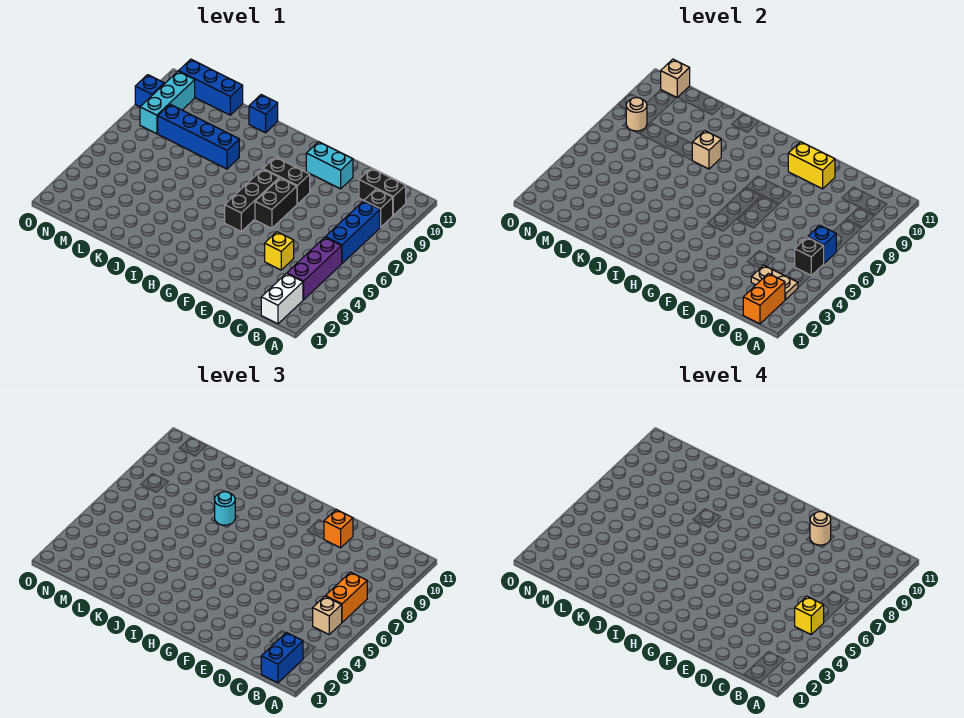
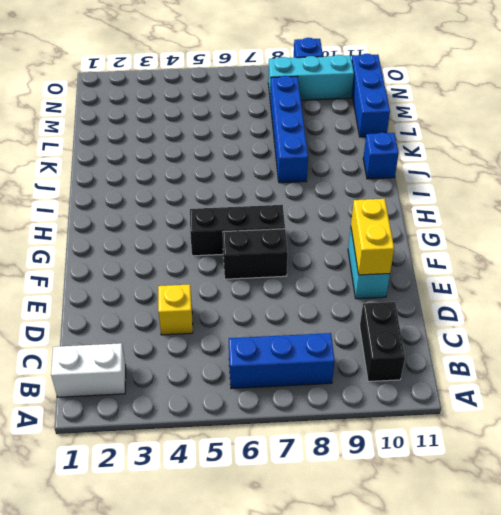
none -> purple 1x3 brick [287,237,342,300]
none -> black 1x1 brick [364,189,393,227]
none -> black 1x2 brick [263,157,310,204]
none -> orange 1x2 brick [743,274,785,324]

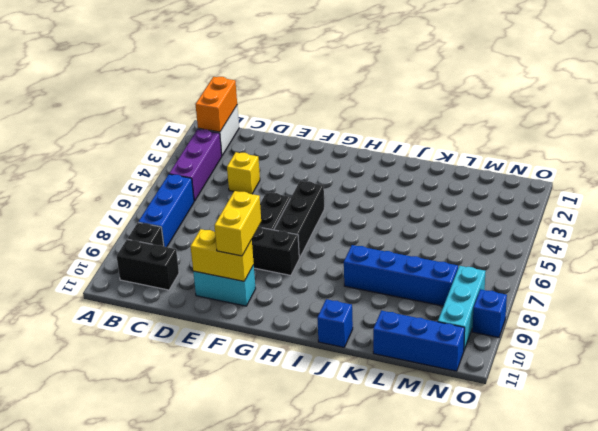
yellow 1x2 brick [214,191,261,256] -> none
none -> tan 1x2 plate [751,265,798,300]
none -> black 1x1 brick [795,237,824,275]
none -> blue 1x1 brick [808,225,836,263]
none -> tan 1x1 brick [692,131,721,169]

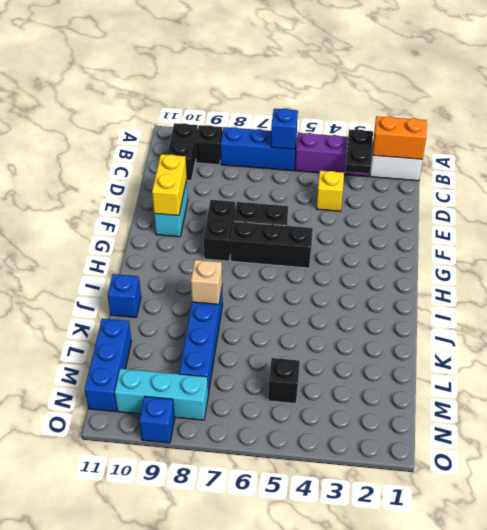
black 1x2 plate [346,129,373,173] -> tan 1x2 plate [751,265,798,300]
black 1x1 brick [268,358,300,404] -> black 1x1 brick moved to [795,237,824,275]
none -> tan 1x1 round brick [626,98,647,131]
none -> tan 1x1 brick [661,59,690,97]
none -> blue 1x2 brick [261,633,303,683]
none -> tan 1x1 brick [313,596,342,634]

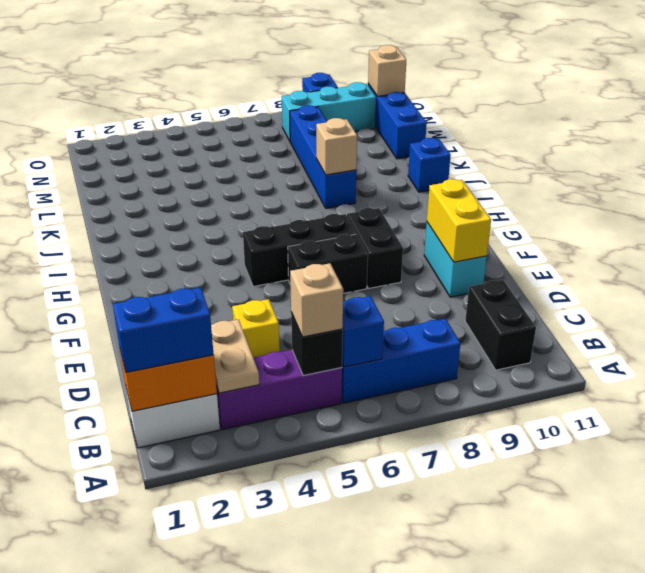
none -> black 1x1 brick [364,189,393,227]
none -> tan 1x1 round brick [626,98,647,131]
none -> orange 1x2 brick [326,572,367,622]
none -> orange 1x1 brick [324,510,353,548]

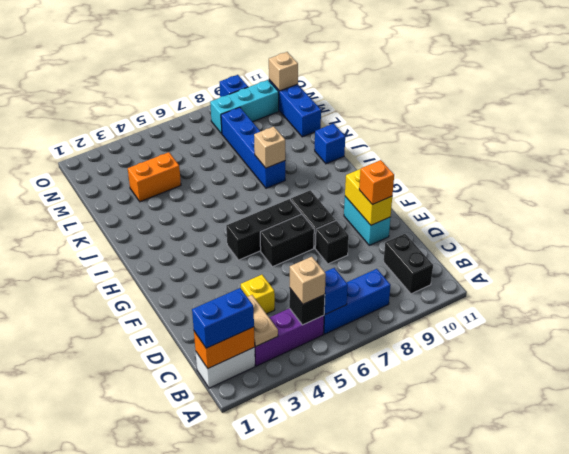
black 1x1 brick [315,221,349,264] -> black 1x1 brick moved to [364,189,393,227]
orange 1x2 brick [128,152,181,202] -> orange 1x2 brick moved to [326,572,367,622]
none -> tan 1x1 round brick [626,98,647,131]
none -> cyan 1x1 round brick [215,492,235,525]
none -> yellow 1x1 brick [795,596,824,634]
none -> tan 1x1 round brick [810,512,831,545]

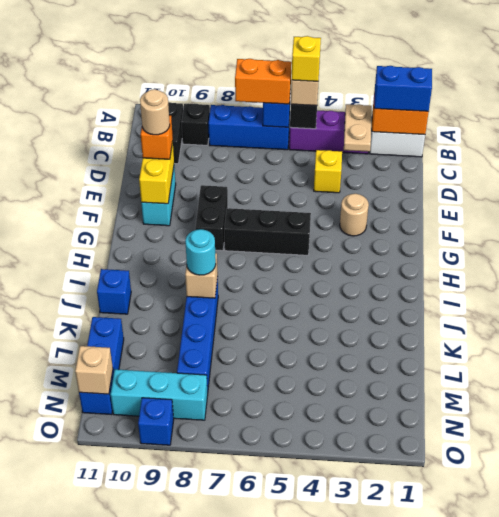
tan 1x1 round brick [340,194,369,236] -> tan 1x1 round brick moved to [626,98,647,131]
none -> black 1x2 brick [255,178,297,228]

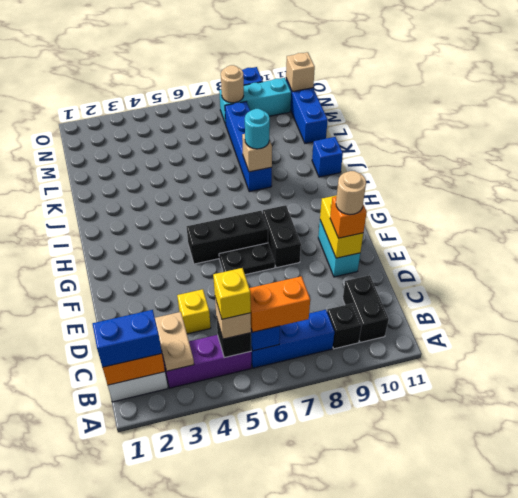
black 1x2 plate [219,243,275,275] -> black 1x2 brick [255,178,297,228]

